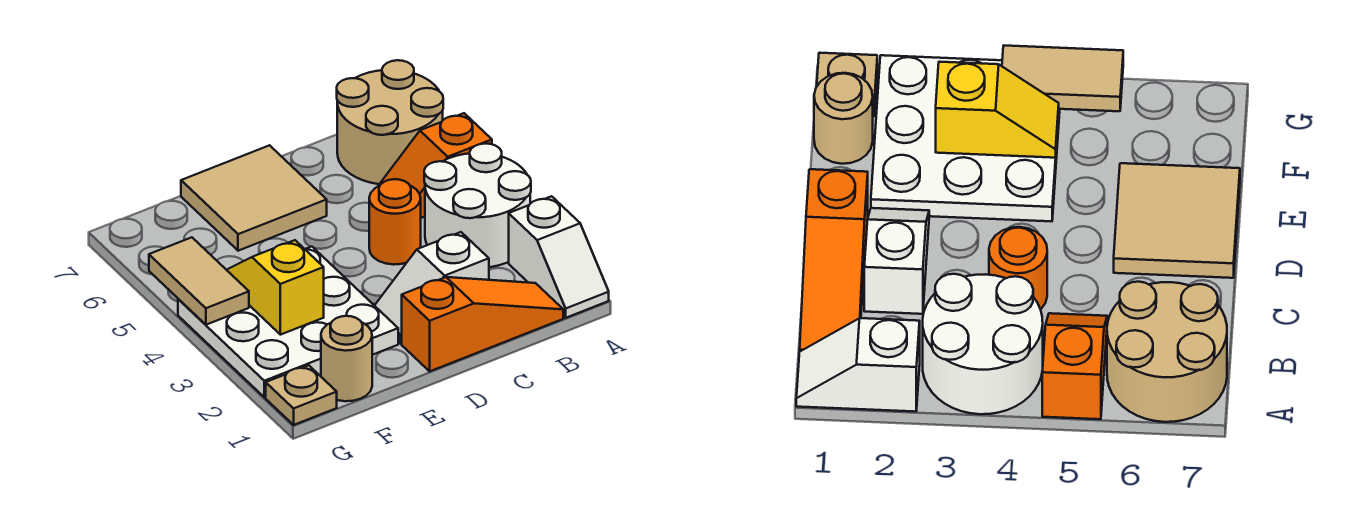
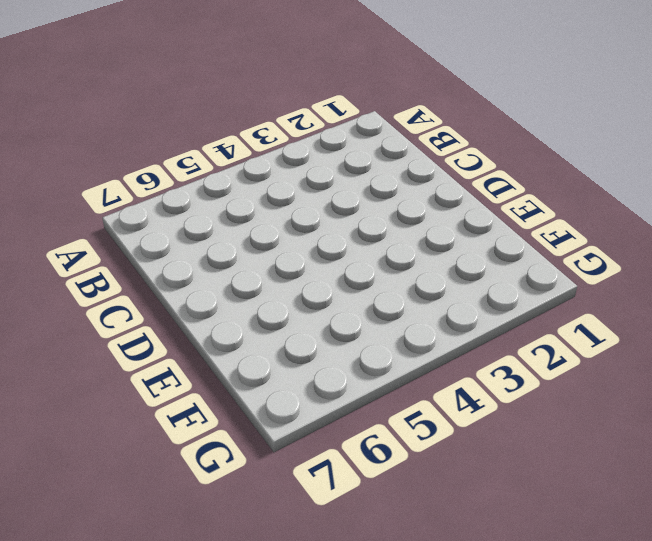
none -> white 1x2 slope [509,196,609,318]
none -> white 2x2 round brick [424,144,531,267]
none -> orange 1x2 slope [378,113,492,218]

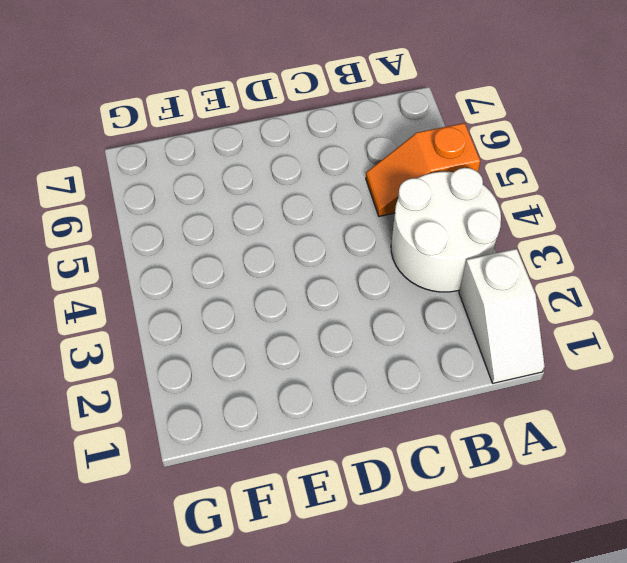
none -> tan 2x2 round brick [337,60,443,184]
none -> orange 1x3 slope [402,277,563,371]
none -> white 1x2 slope [375,232,489,344]

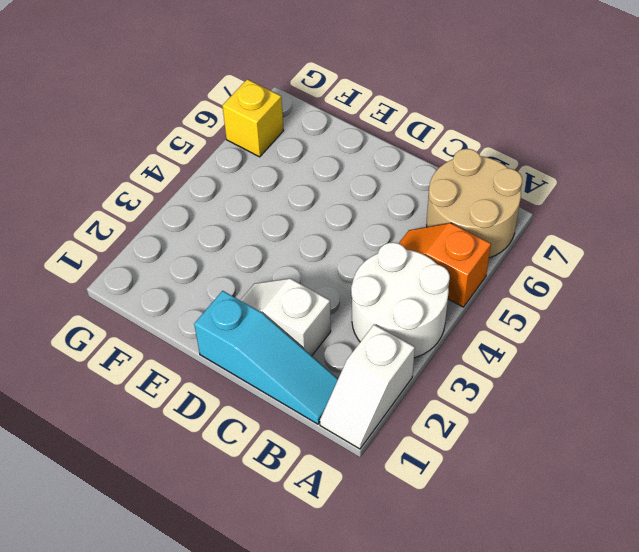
cyan 1x3 slope [194,291,338,424] -> orange 1x3 slope [402,277,563,371]
yellow 1x1 brick [222,79,284,157] -> none
none -> orange 1x1 round brick [369,179,421,265]
none -> tan 2x2 tile [181,145,327,251]
none -> white 3x3 plate [178,247,398,397]

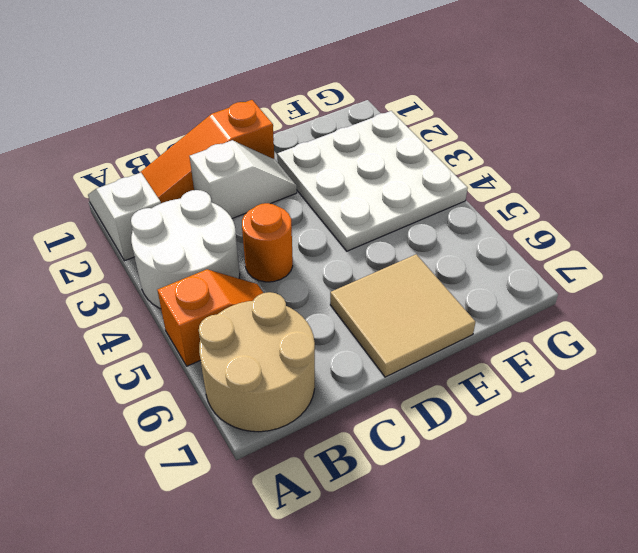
none -> tan 1x1 round brick [321,316,372,401]
none -> tan 1x1 plate [266,365,337,425]
none -> yellow 1x2 slope [227,240,324,335]

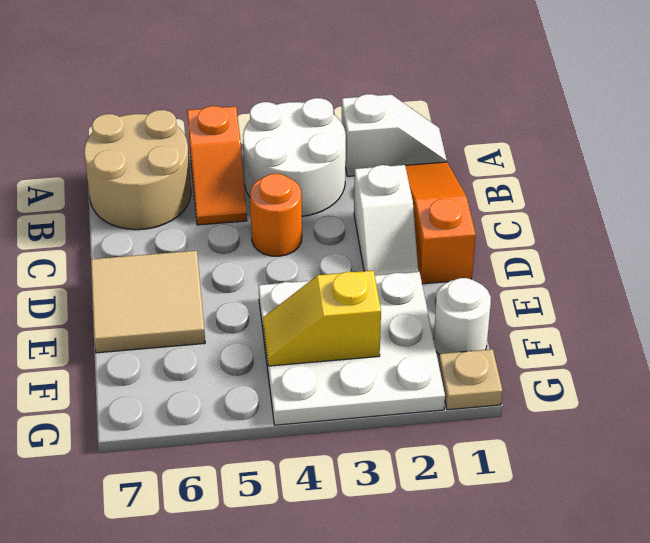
white 1x1 round brick [434,278,491,354] -> tan 1x1 round brick [321,316,372,401]
none -> tan 1x2 tile [149,237,249,325]

